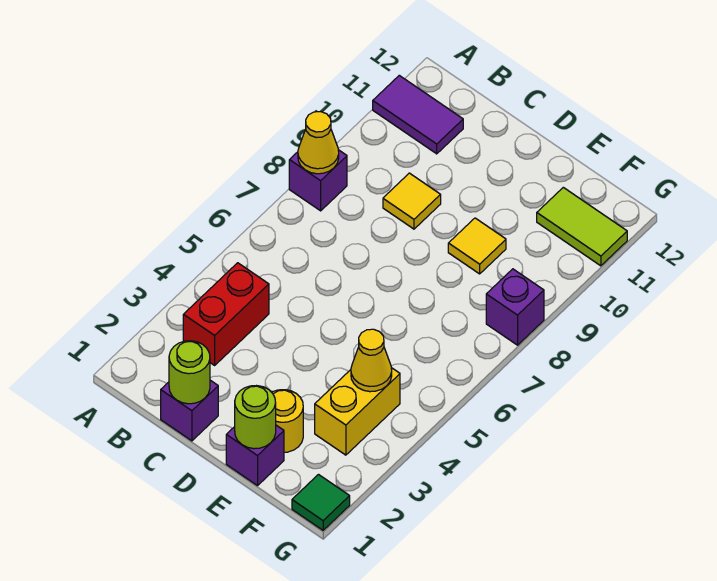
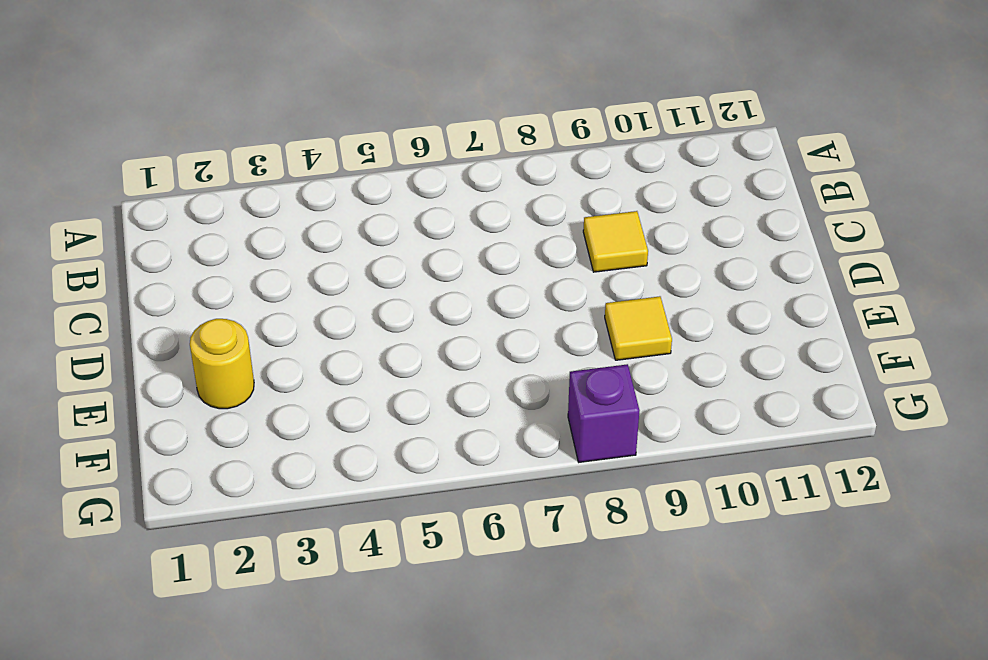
none -> purple 1x1 brick [289,150,347,211]
none -> purple 1x2 tile [373,75,463,154]
none -> red 1x2 brick [183,263,269,365]

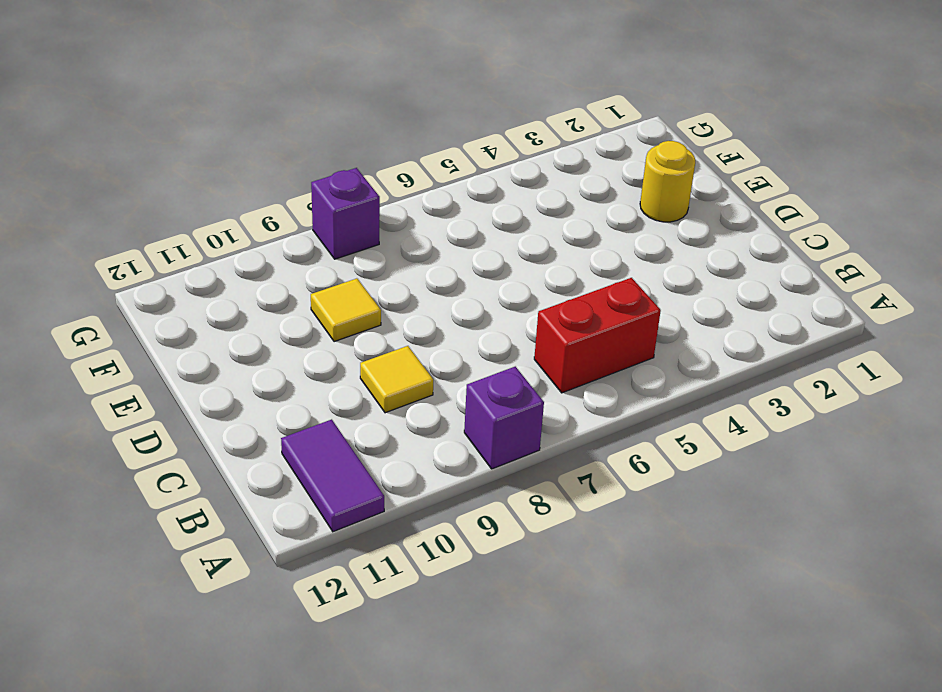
red 1x2 brick [534,278,661,393] -> red 1x2 brick moved to [183,263,269,365]
none -> purple 1x1 brick [161,380,218,441]
none -> purple 1x1 brick [226,425,284,486]
none -> yellow 1x2 brick [315,368,400,455]

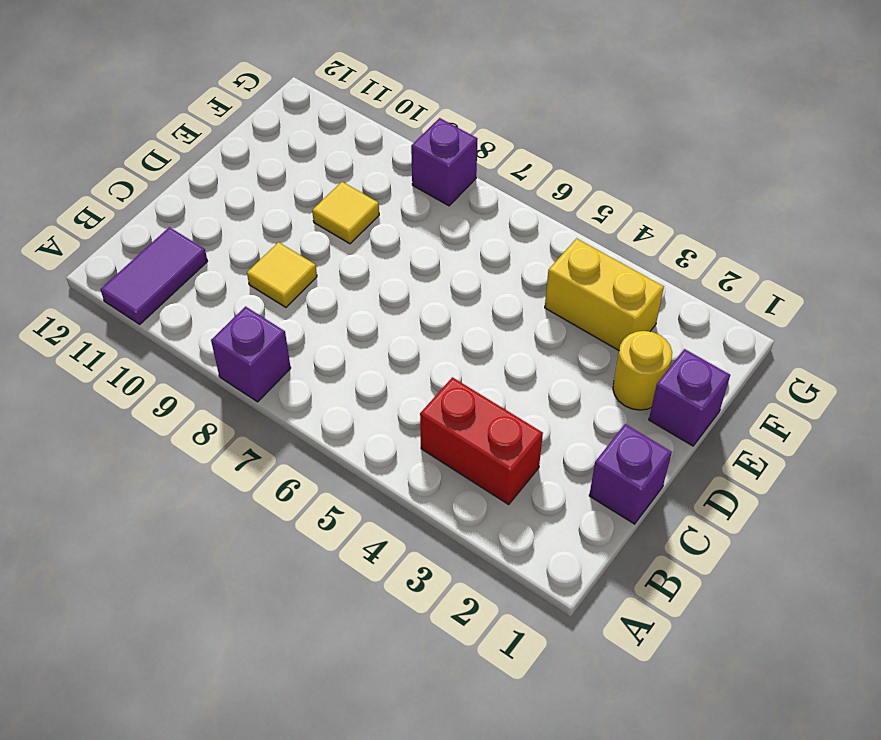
none -> lime 1x2 tile [537,187,627,266]
none -> green 1x1 tile [292,475,350,530]
none -> yellow 1x1 cone [298,112,339,174]

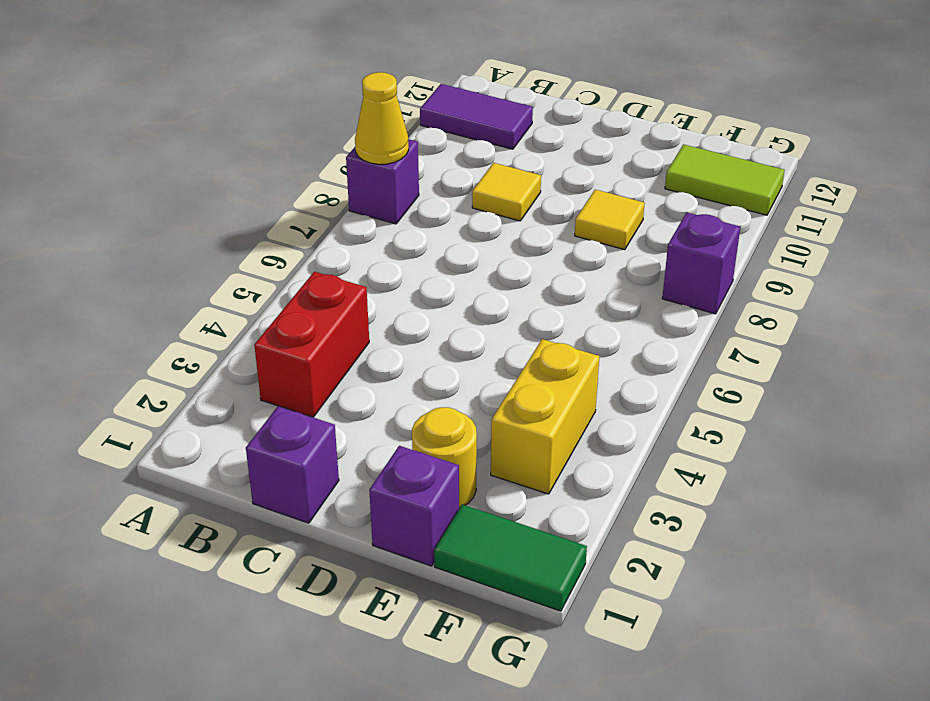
green 1x2 tile [434,504,587,611] -> green 1x1 tile [292,475,350,530]
none -> lime 1x1 round brick [169,341,210,404]
none -> lime 1x1 round brick [235,386,276,449]
none -> yellow 1x1 cone [351,329,392,392]

